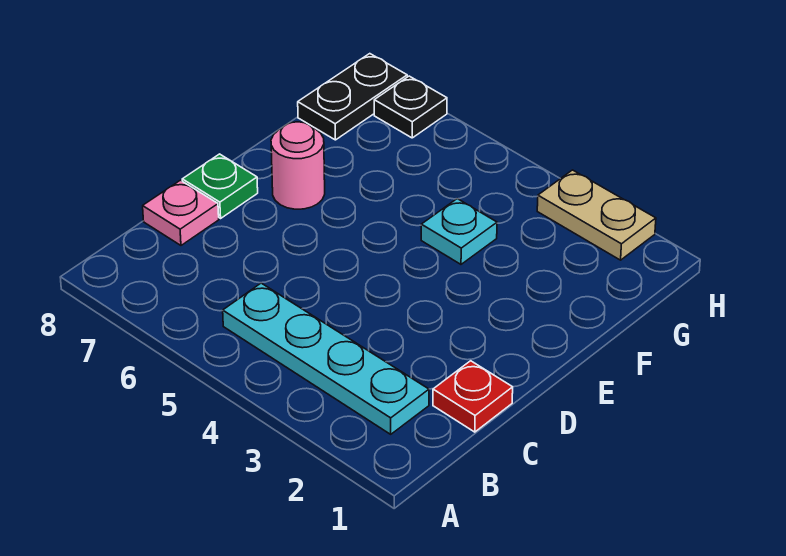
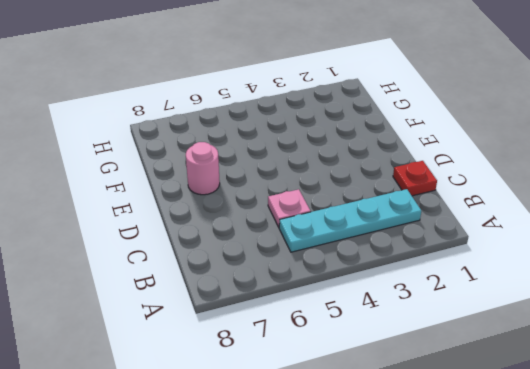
pink 1x1 plate [268,189,311,227] -> pink 1x1 plate moved to [143,180,219,245]
none -> green 1x1 plate [182,154,258,218]
none -> cyan 1x1 plate [421,199,497,264]

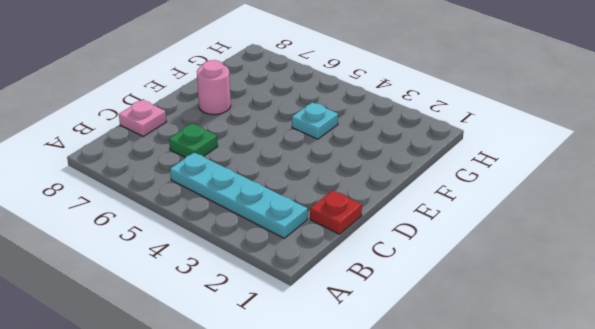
green 1x1 plate [169,124,218,157] -> green 1x1 plate moved to [182,154,258,218]
none -> black 1x2 plate [298,54,407,140]
none -> tan 1x2 plate [537,170,656,260]

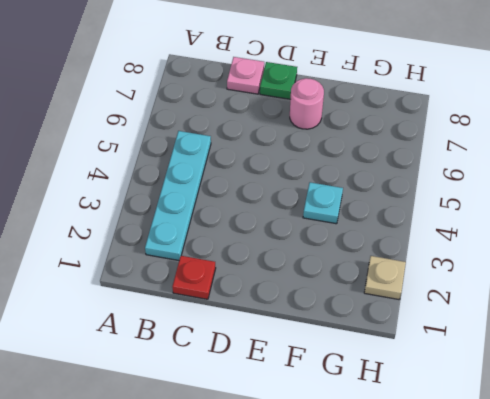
tan 1x1 plate [364,256,406,300] -> tan 1x2 plate [537,170,656,260]
none -> black 1x2 plate [298,54,407,140]
none -> black 1x1 plate [374,76,447,138]

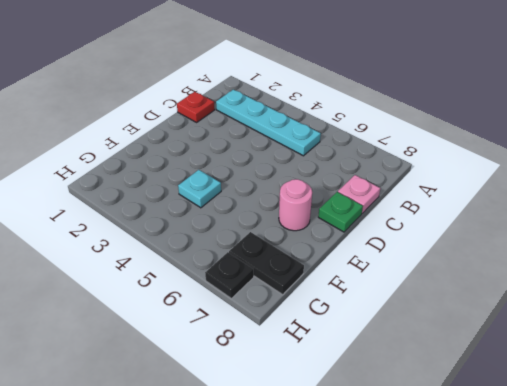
black 1x2 plate [229,232,304,295] -> black 1x2 plate turned to [298,54,407,140]
none -> tan 1x2 plate [537,170,656,260]

